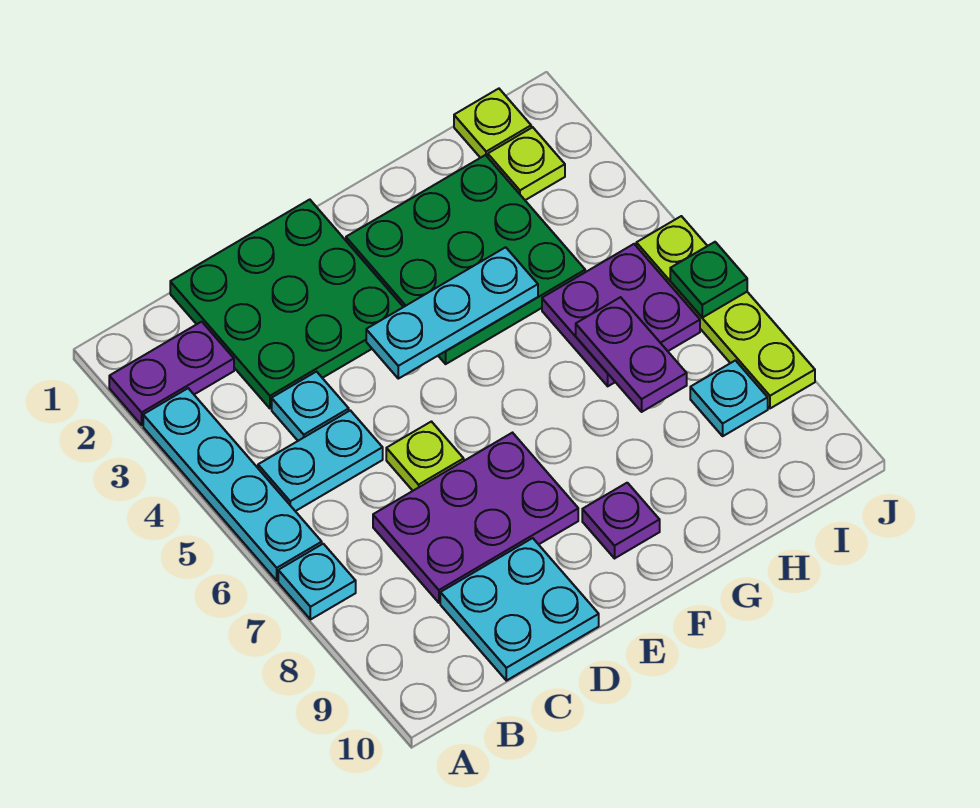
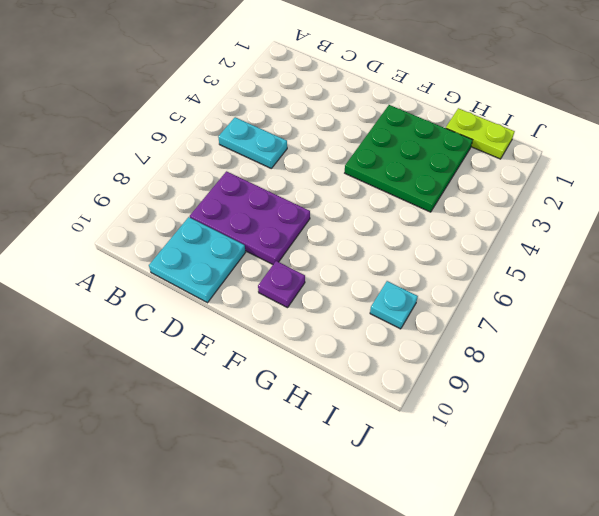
lime 1x2 plate [446,108,515,159] -> lime 1x1 plate [454,89,531,158]
none -> purple 1x2 plate [109,322,234,425]
none -> cyan 1x4 plate [143,388,322,581]
none -> cyan 1x1 plate [278,544,356,620]

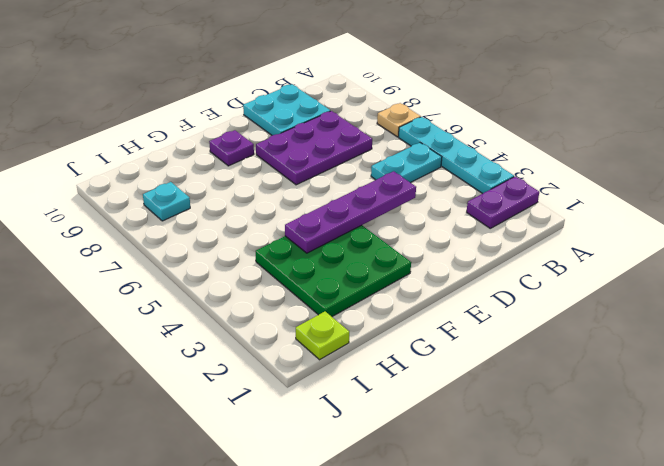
tan 1x1 plate [377,103,421,137] -> cyan 1x1 plate [278,544,356,620]
purple 1x4 plate [285,171,416,253] -> cyan 1x3 plate [366,247,538,379]
none -> green 3x3 plate [170,200,403,408]
none -> cyan 1x1 plate [272,372,349,441]
none -> lime 1x1 plate [386,422,464,491]

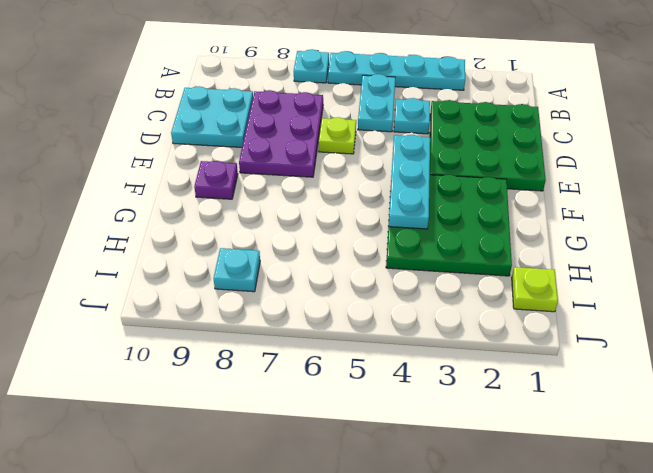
none -> purple 1x2 plate [109,322,234,425]
none -> purple 2x2 plate [542,244,700,386]
none -> lime 1x1 plate [488,127,565,200]

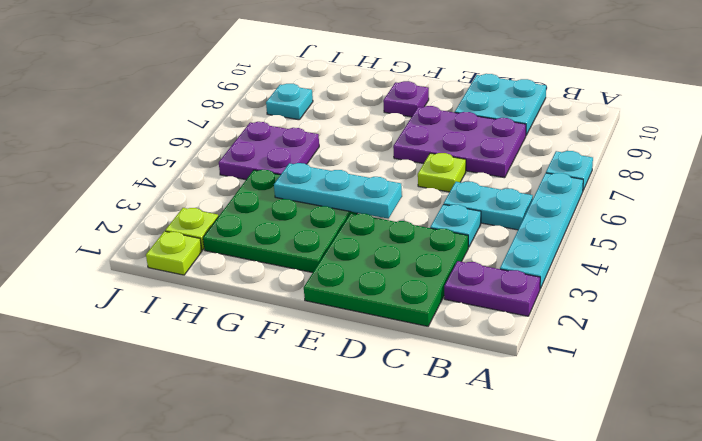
none -> lime 1x4 plate [636,216,815,408]
none -> purple 1x2 plate [576,297,687,412]
none -> green 1x1 plate [670,242,747,318]

